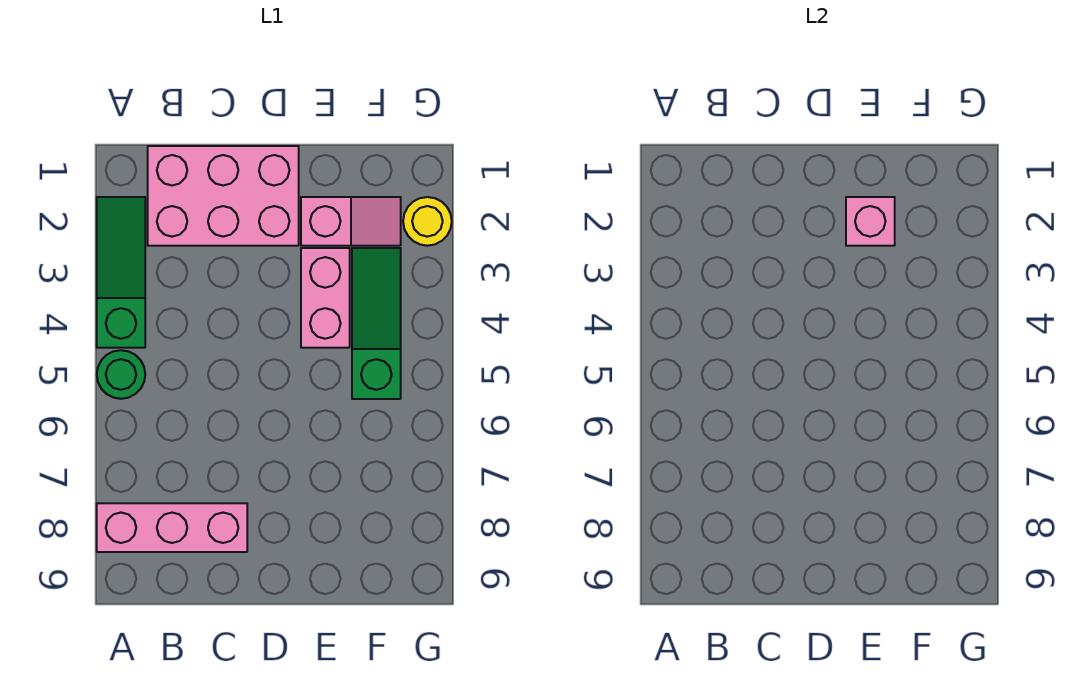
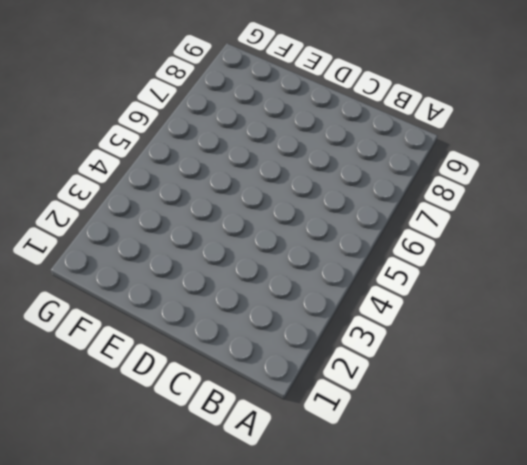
none -> green 1x3 slope [97,197,145,348]
none -> green 1x1 round brick [97,350,145,399]

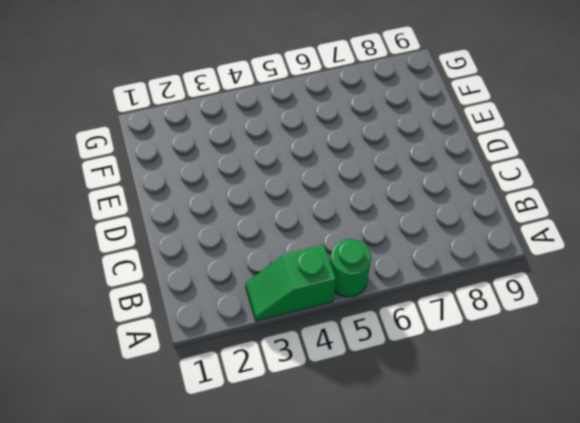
green 1x2 slope [245,245,336,321] -> green 1x3 slope [97,197,145,348]
none -> pink 1x3 brick [97,503,247,552]
none -> pink 2x3 brick [148,146,299,246]

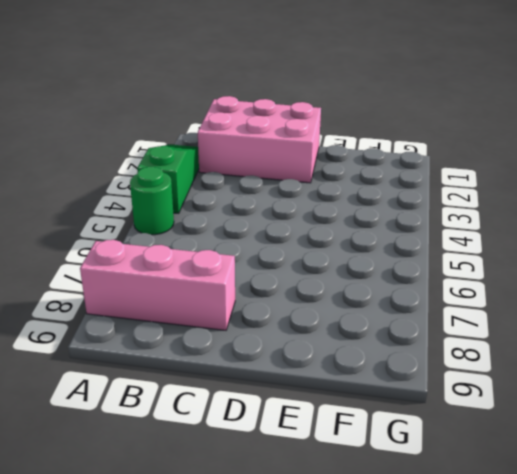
none -> pink 1x2 slope [301,197,401,246]
none -> pink 1x2 brick [301,248,350,348]

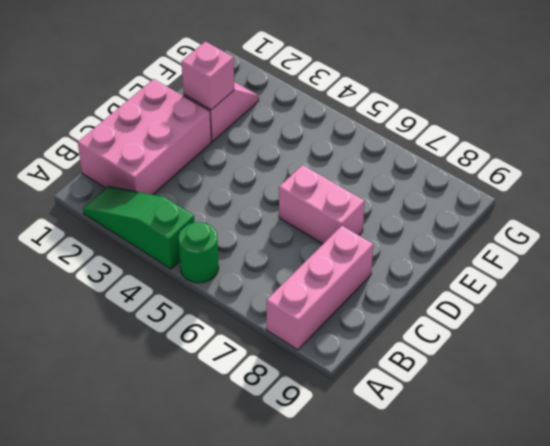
pink 1x2 brick [279,165,365,244] -> pink 1x2 brick moved to [301,248,350,348]
none -> green 1x3 slope [352,248,401,399]
none -> yellow 1x1 round brick [403,197,452,246]

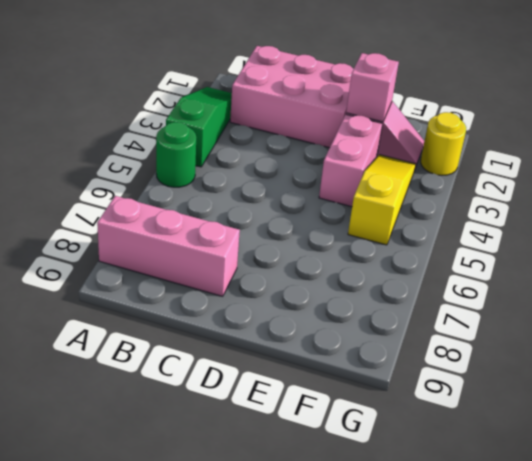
yellow 1x3 slope [348,155,416,245] -> green 1x3 slope [352,248,401,399]

